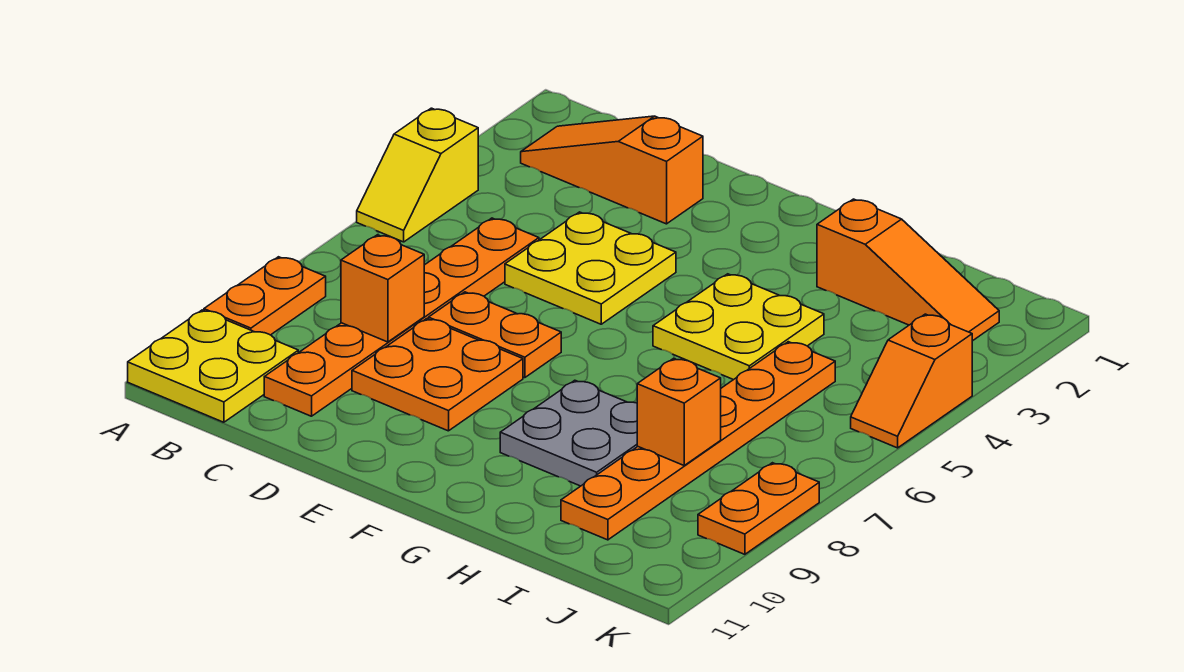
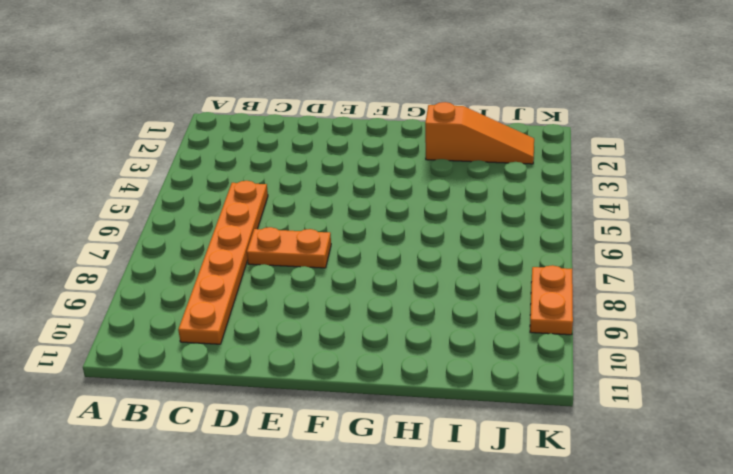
none -> yellow 1x2 slope [357,108,478,242]
none -> orange 1x2 plate [204,257,326,335]
none -> yellow 2x2 plate [128,310,298,422]

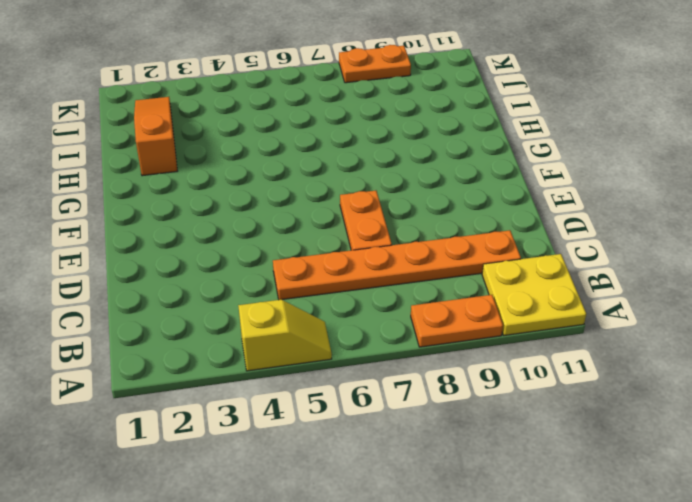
none -> orange 1x3 slope [521,116,703,224]
none -> yellow 2x2 plate [505,212,676,324]
none -> orange 2x2 plate [352,319,523,431]

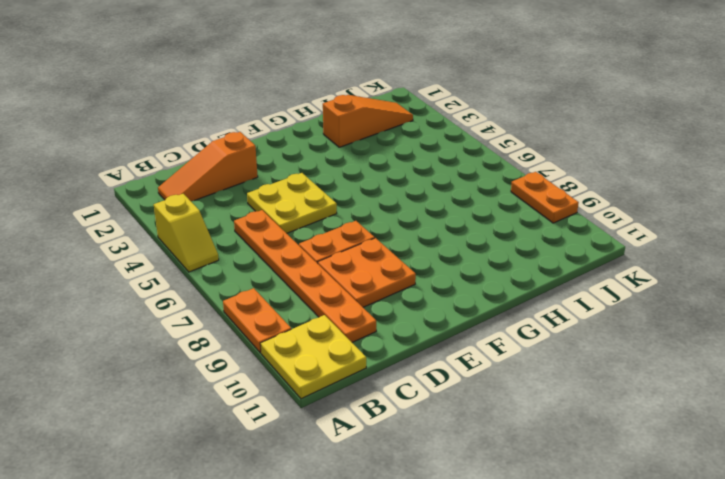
none -> yellow 2x2 plate [653,274,824,380]
none -> grey 2x2 plate [500,380,638,486]
none -> orange 1x6 plate [561,342,835,540]

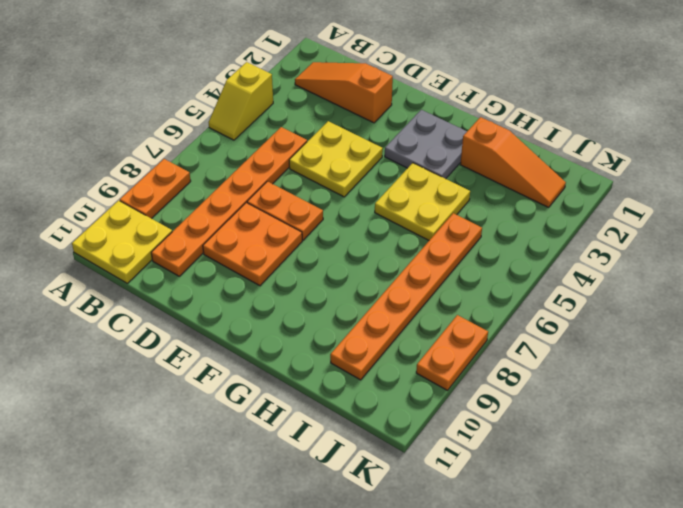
grey 2x2 plate [385,110,467,179] -> grey 2x2 plate moved to [500,380,638,486]
none -> orange 1x2 slope [851,314,972,448]
none -> orange 1x1 brick [341,235,424,342]
none -> orange 1x1 brick [637,358,721,465]

